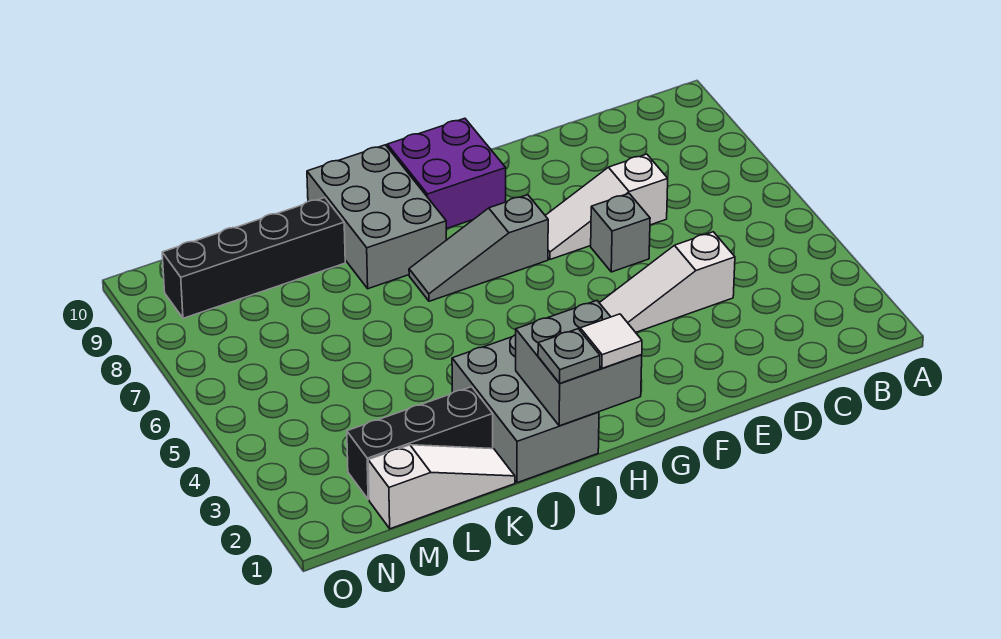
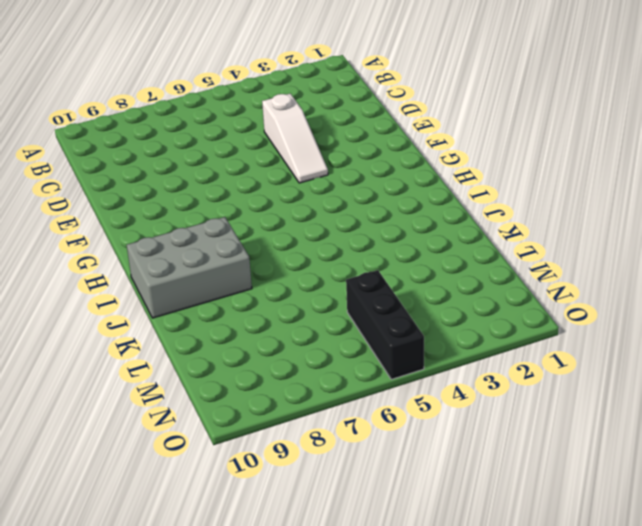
black 1x3 brick [346,270,424,379] -> black 1x3 brick moved to [347,387,493,499]
none -> white 1x3 slope [545,154,668,259]
none -> grey 1x1 brick [591,194,650,272]
none -> grey 1x3 slope [409,195,548,301]

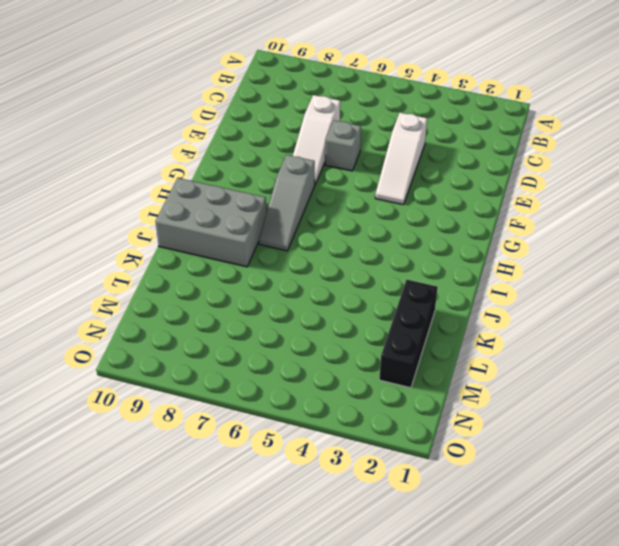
none -> purple 2x2 brick [387,118,506,229]
none -> grey 2x3 brick [452,335,599,483]
none -> white 1x3 slope [368,445,515,529]

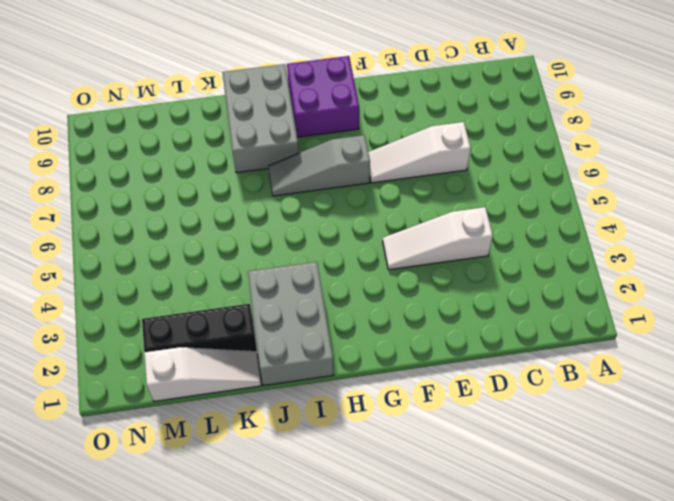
none -> grey 1x1 brick [591,194,650,272]
none -> black 1x4 brick [162,198,345,318]
none -> grey 2x2 brick [516,301,642,426]

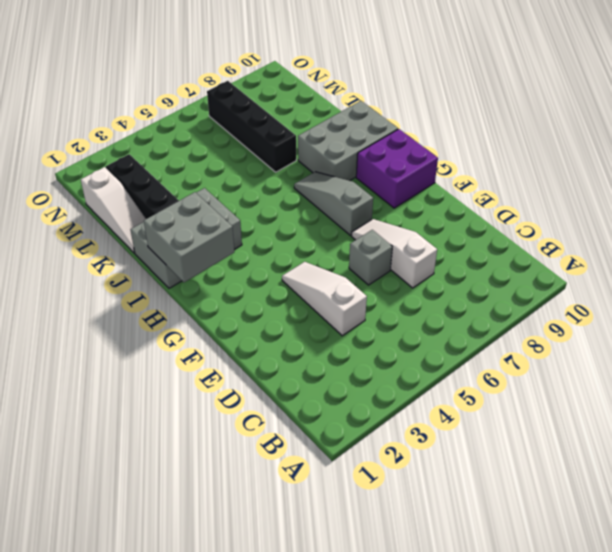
black 1x4 brick [207,81,296,172] -> black 1x4 brick moved to [162,198,345,318]
none -> white 1x1 tile [580,314,642,368]
none -> grey 1x1 plate [538,329,600,383]

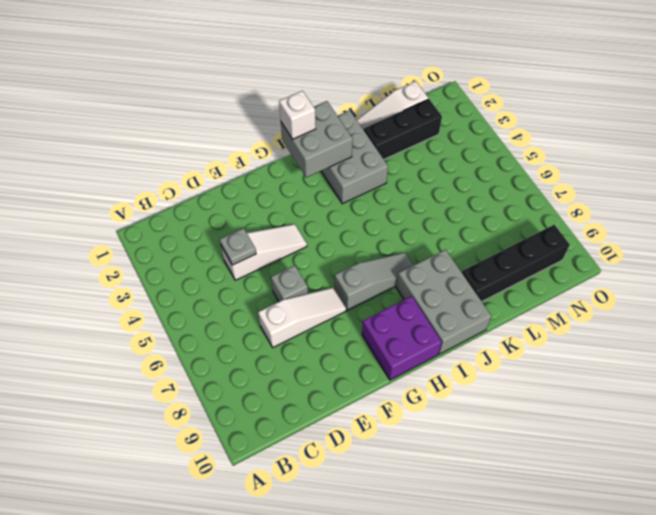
grey 1x1 plate [220,228,256,265] -> grey 1x1 plate moved to [538,329,600,383]
white 1x1 brick [279,91,316,139] -> white 1x1 tile [580,314,642,368]

